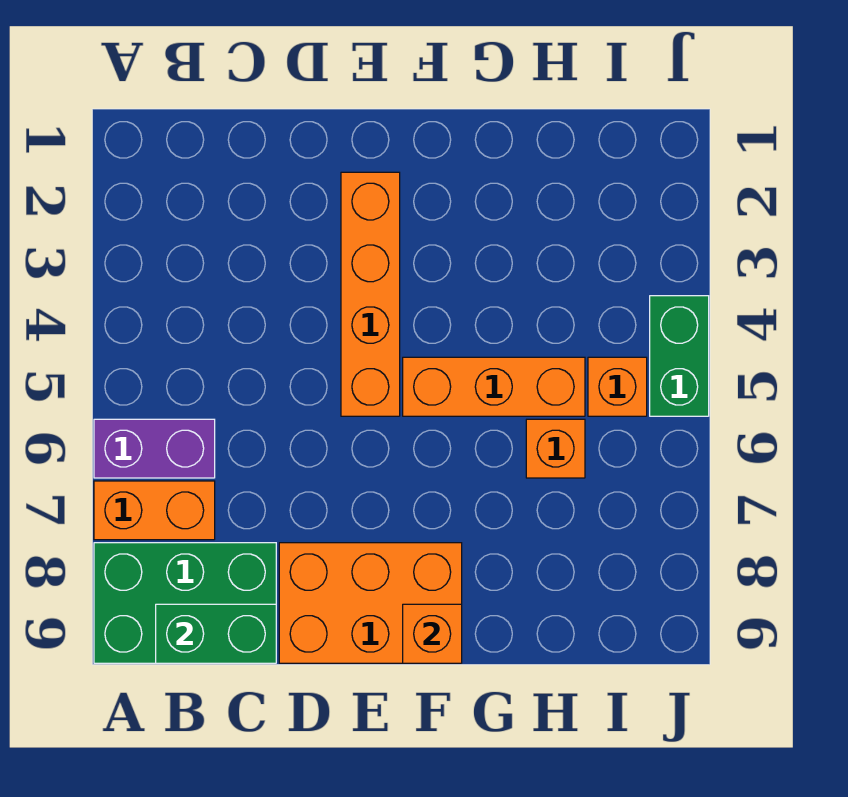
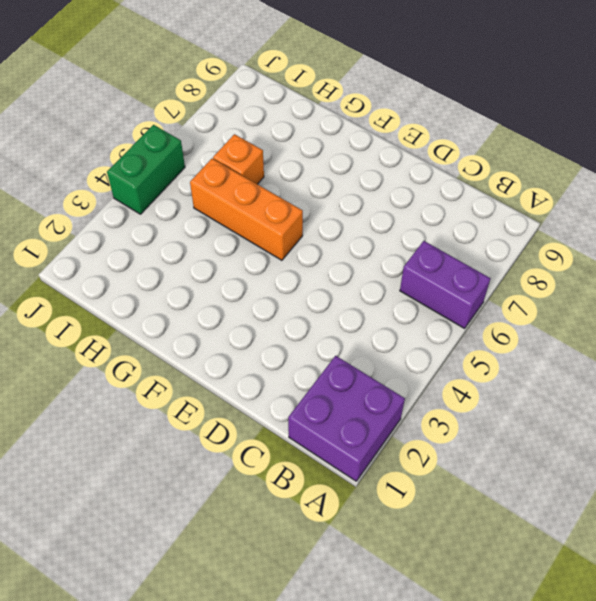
purple 2x2 brick [288,356,405,481] -> none
none -> orange 1x2 brick [94,481,215,540]
none -> green 2x3 brick [94,543,276,663]

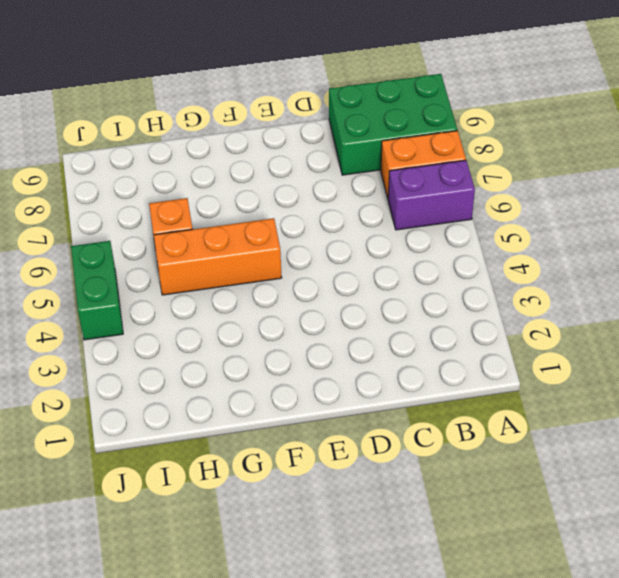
none -> orange 2x3 brick [279,543,462,663]
none -> orange 1x4 brick [341,172,400,416]

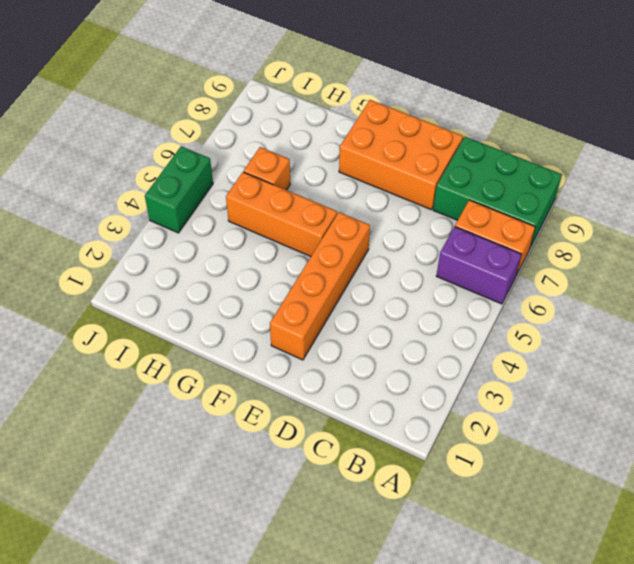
none -> orange 1x1 brick [588,357,647,416]
none -> green 1x2 brick [156,604,276,663]

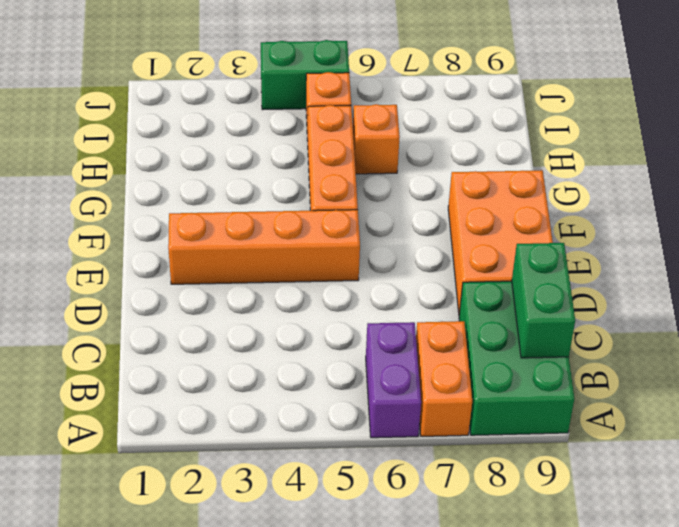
none -> orange 1x1 brick [403,604,462,663]

